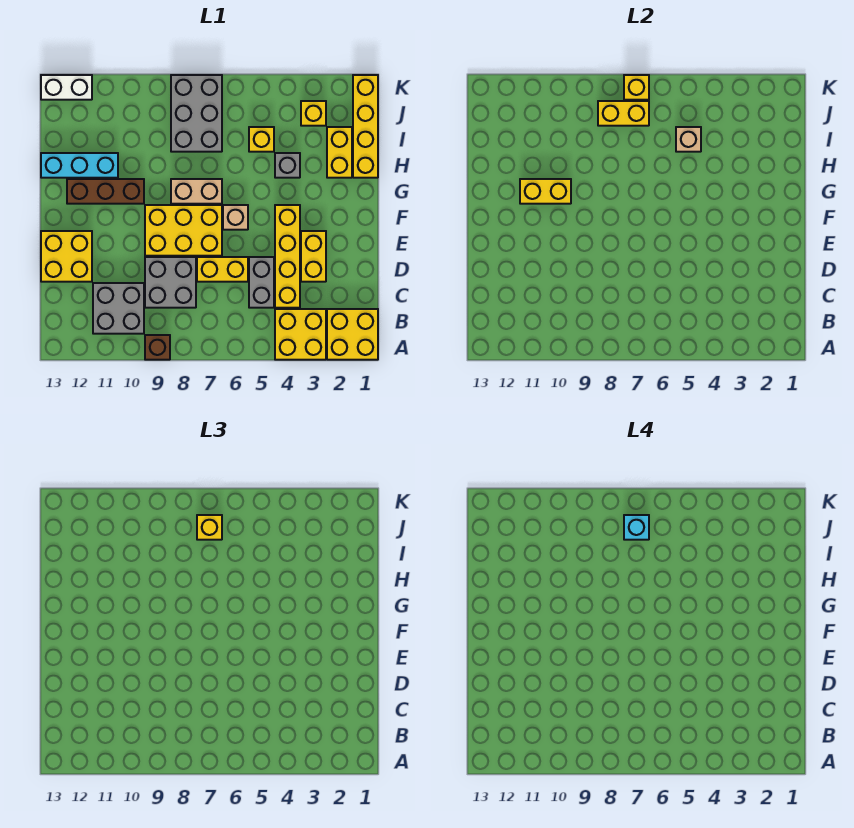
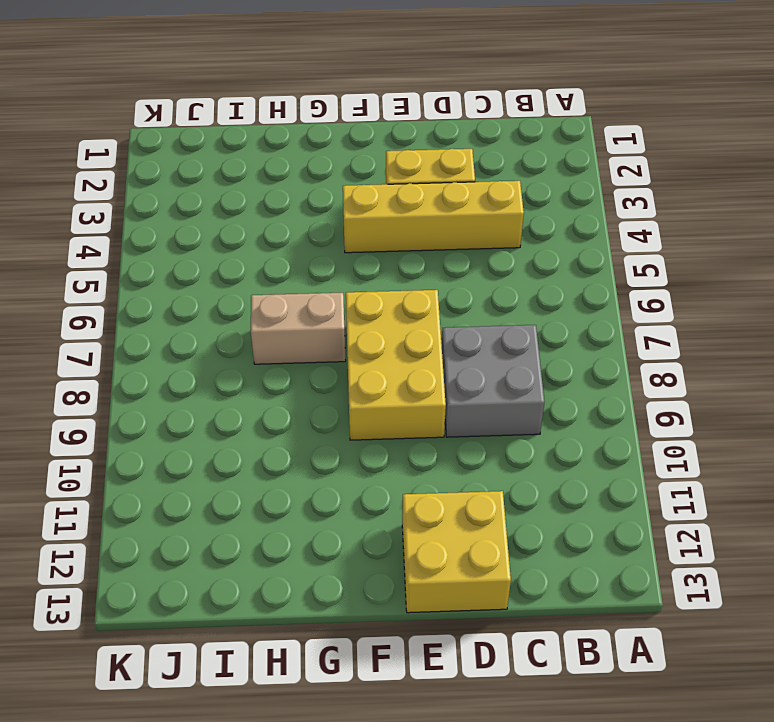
tan 1x2 brick [251,293,346,364] -> tan 1x2 brick turned to [171,179,222,204]
none -> yellow 2x2 brick [327,309,378,360]
none -> yellow 2x2 brick [275,309,326,360]
none -> brown 1x1 brick [145,335,170,360]

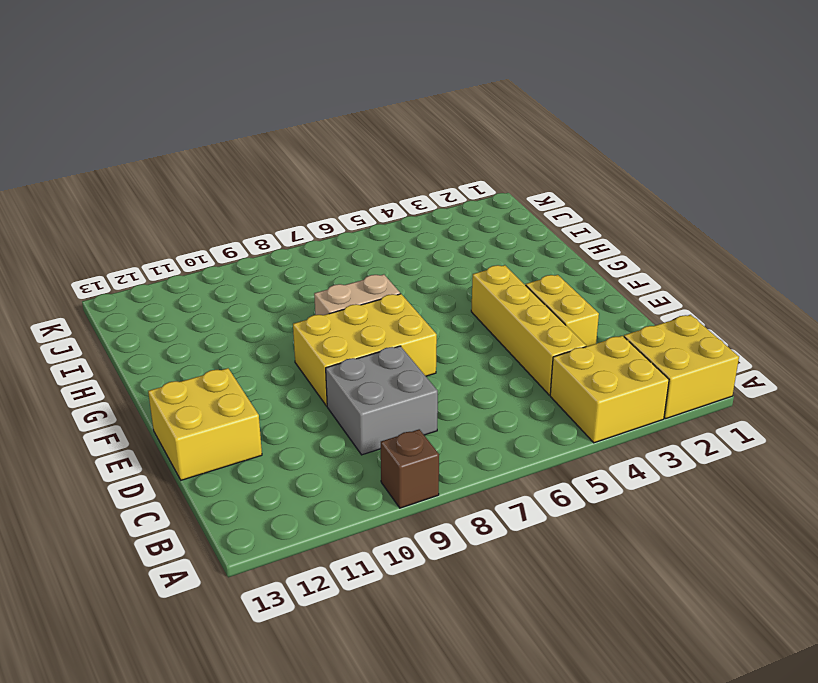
none -> grey 2x2 brick [93,283,144,334]
none -> grey 1x2 brick [249,257,274,308]
none -> yellow 1x2 brick [197,257,248,282]

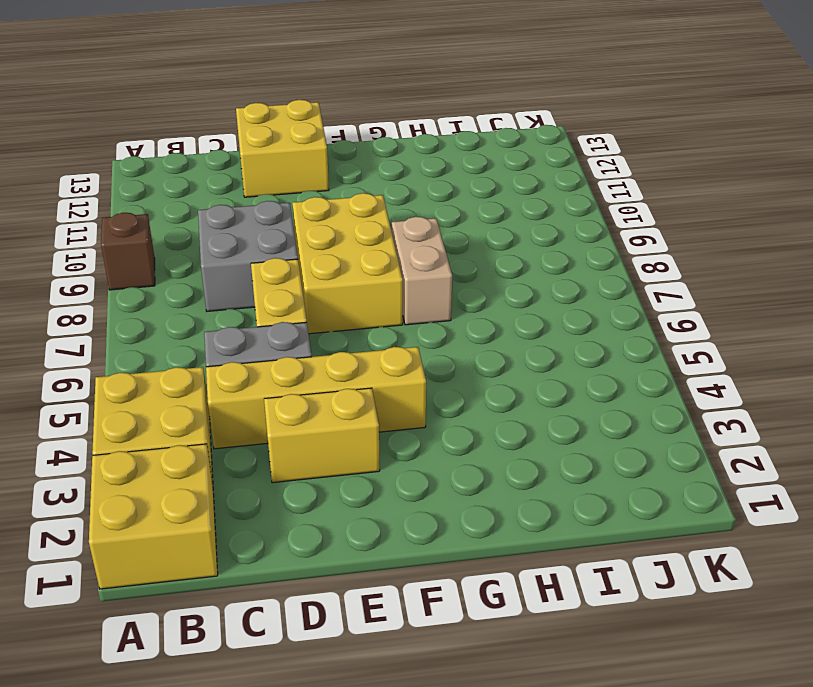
none -> grey 2x2 brick [93,283,144,334]
none -> tan 1x1 brick [223,205,248,230]
none -> brown 1x3 brick [67,179,144,204]

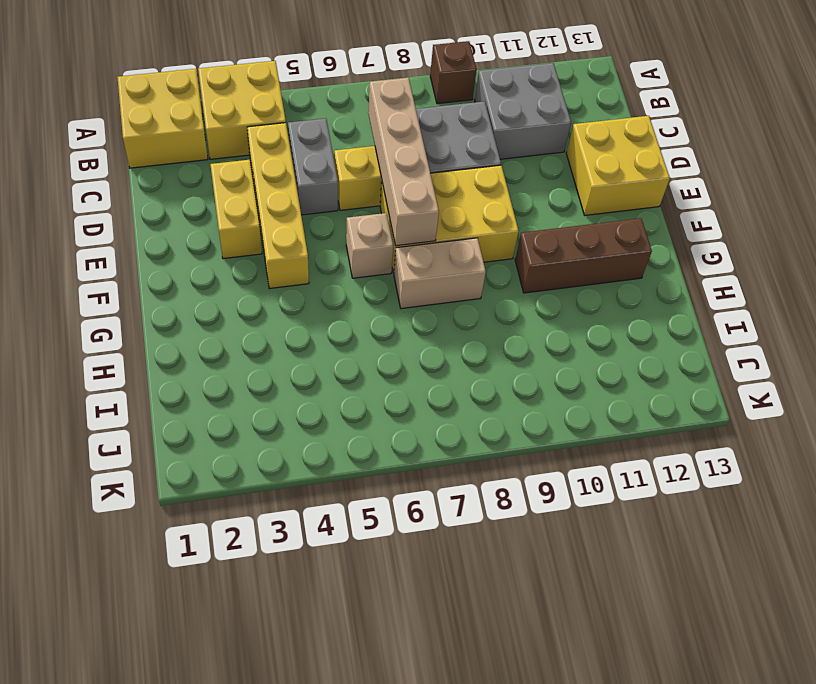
tan 1x4 brick [368,78,439,246] -> none
none -> yellow 1x4 brick [353,75,378,178]
none -> yellow 1x2 brick [327,127,352,178]
none -> grey 1x1 brick [275,153,300,178]

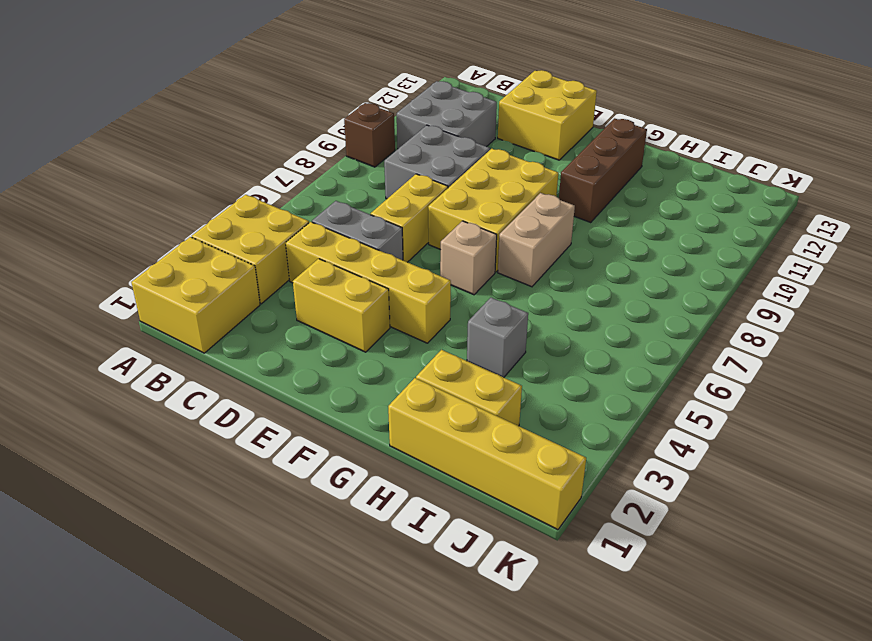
none -> cyan 1x3 brick [41,153,118,178]
none -> yellow 1x1 brick [249,127,274,152]
none -> grey 2x3 brick [171,75,222,152]

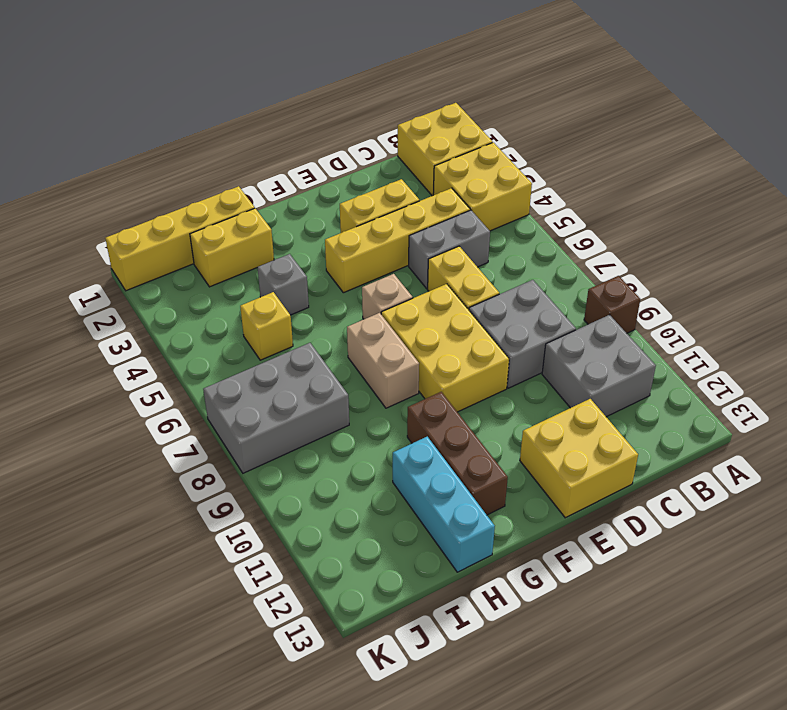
none -> yellow 1x1 brick [301,101,326,126]
none -> white 1x2 brick [41,75,92,100]
none -> yellow 1x2 brick [520,179,571,204]

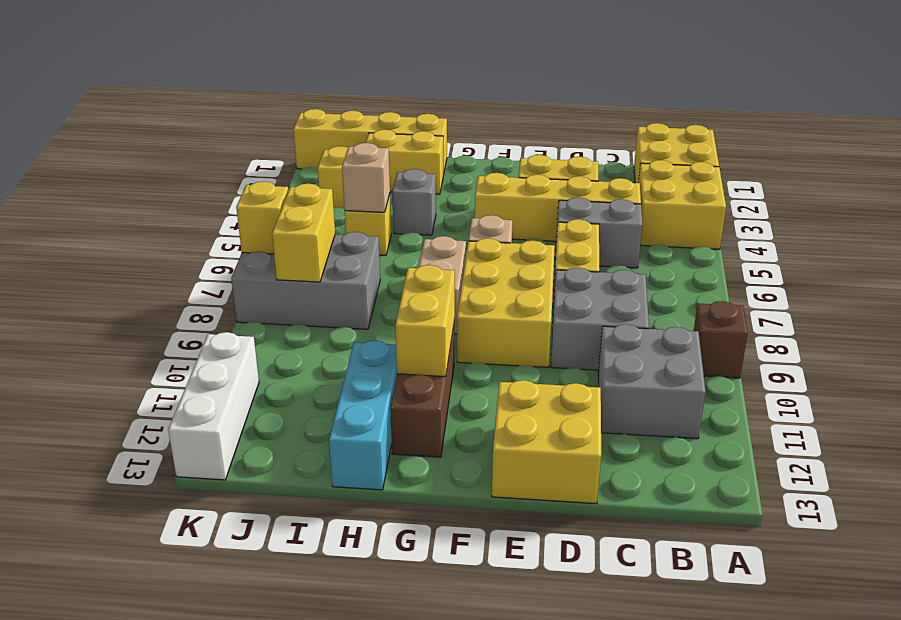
white 1x3 brick [168,332,259,480] -> white 1x2 brick [41,75,92,100]
none -> yellow 1x1 brick [197,515,222,540]
none -> cyan 1x1 brick [624,515,649,540]

